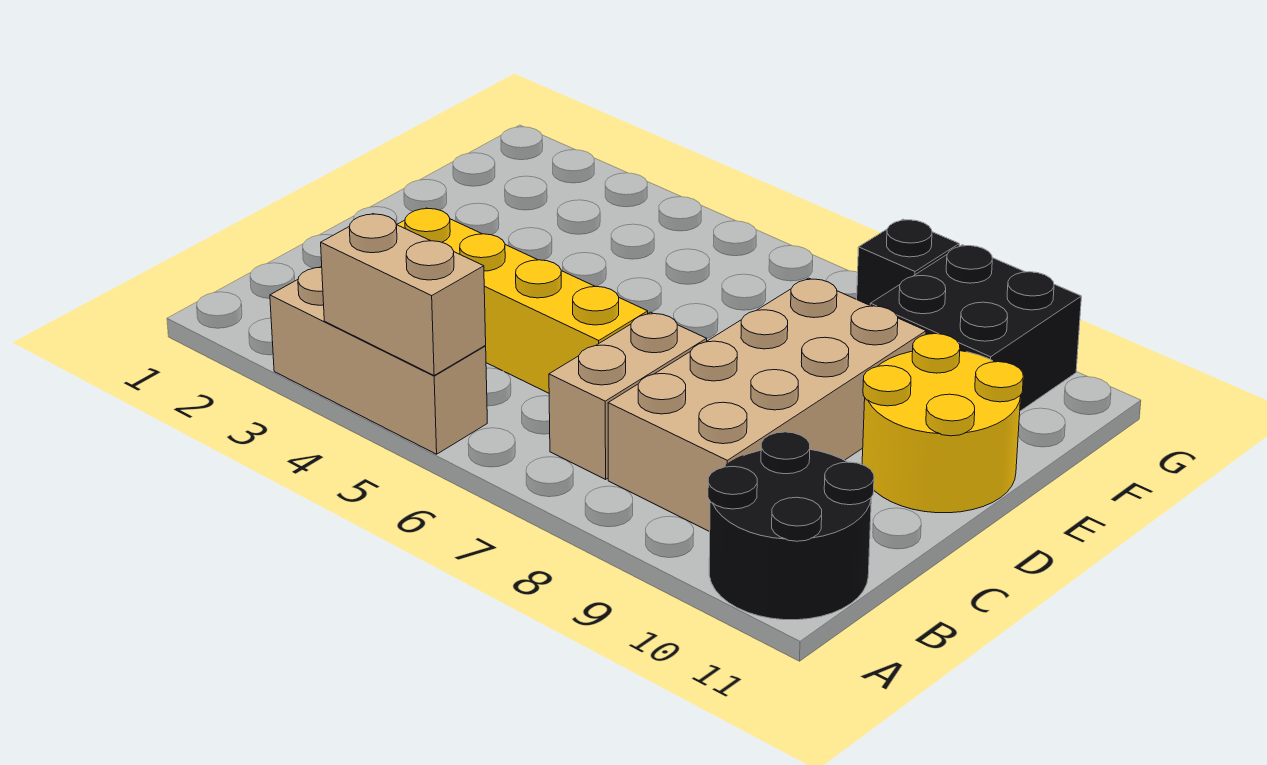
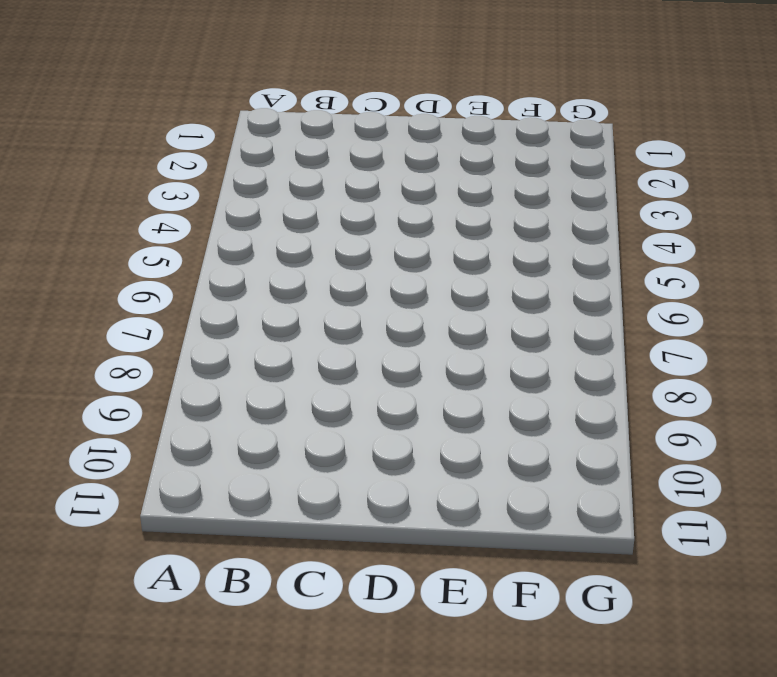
none -> tan 1x3 brick [270,266,487,454]
none -> black 2x2 round brick [708,432,874,620]

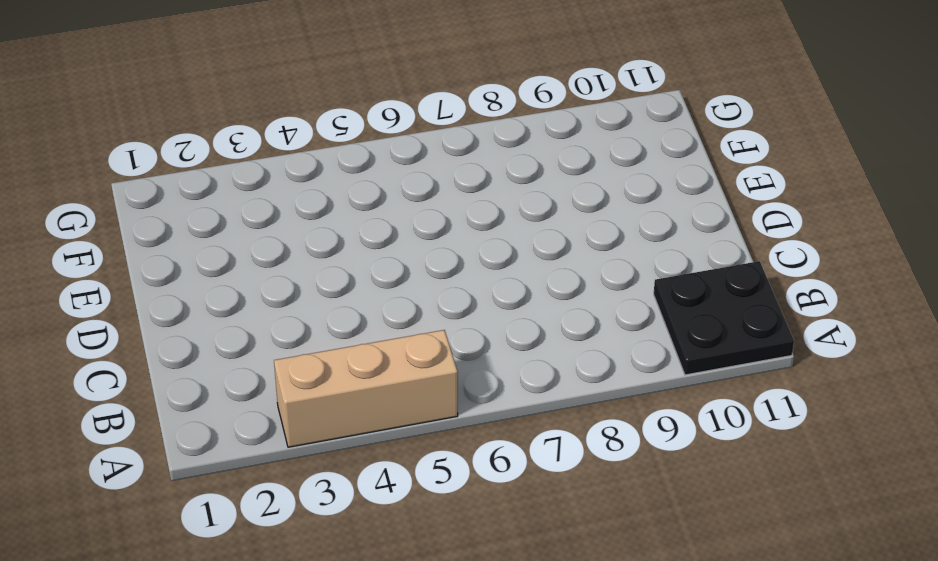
black 2x2 plate [654,261,794,375] -> black 2x2 round brick [708,432,874,620]
none -> tan 1x2 brick [549,312,707,479]
none -> tan 2x4 brick [608,278,926,532]

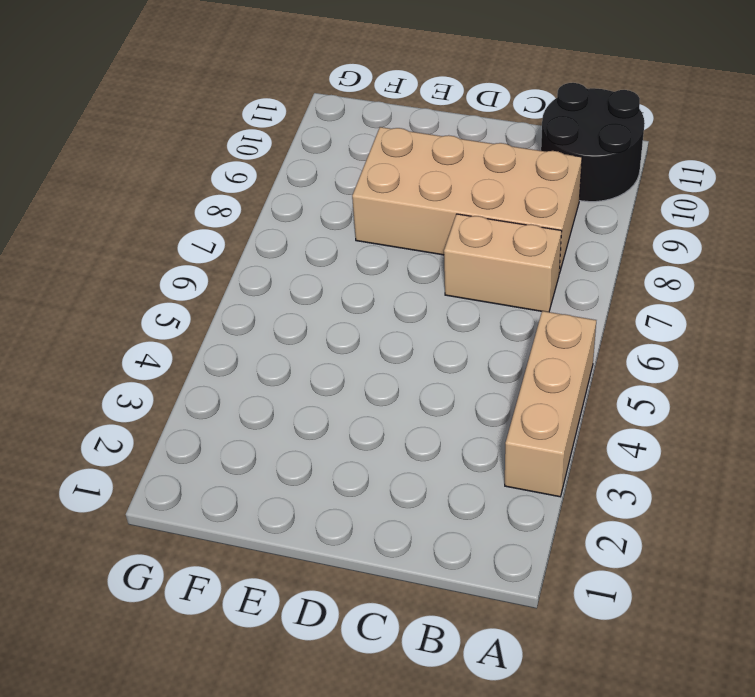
none -> yellow 1x4 brick [397,208,648,393]
none -> yellow 2x2 round brick [862,334,1023,513]

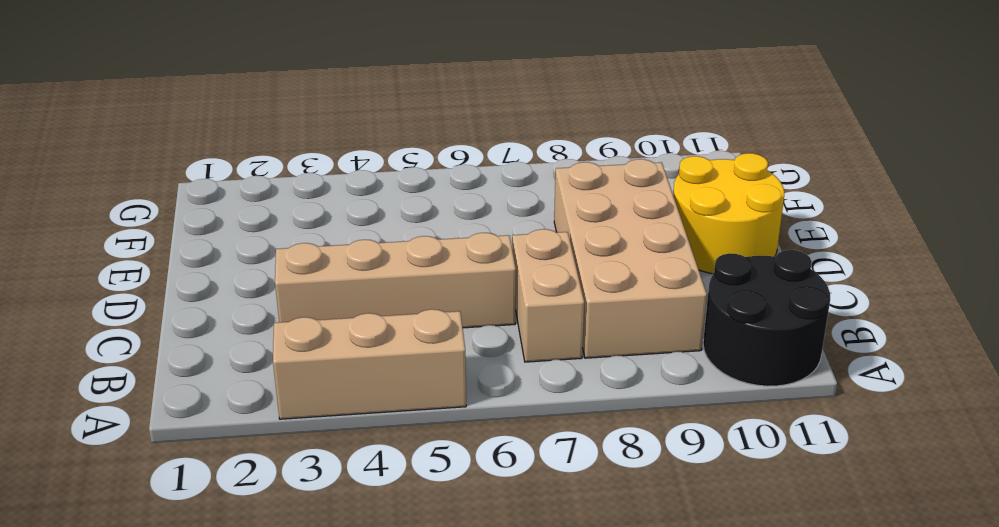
tan 1x4 brick [275,233,516,328] -> yellow 1x4 brick [397,208,648,393]
none -> black 2x2 brick [870,245,1082,411]
none -> black 1x1 brick [857,219,959,305]

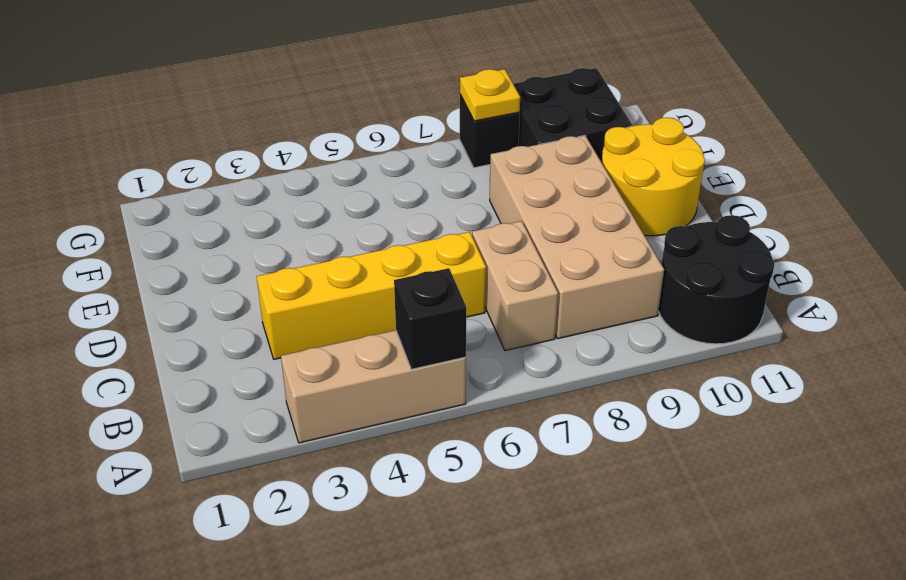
black 1x1 brick [394,268,466,369] -> tan 1x2 brick [321,214,486,375]
yellow 1x1 plate [460,69,520,121] -> none

